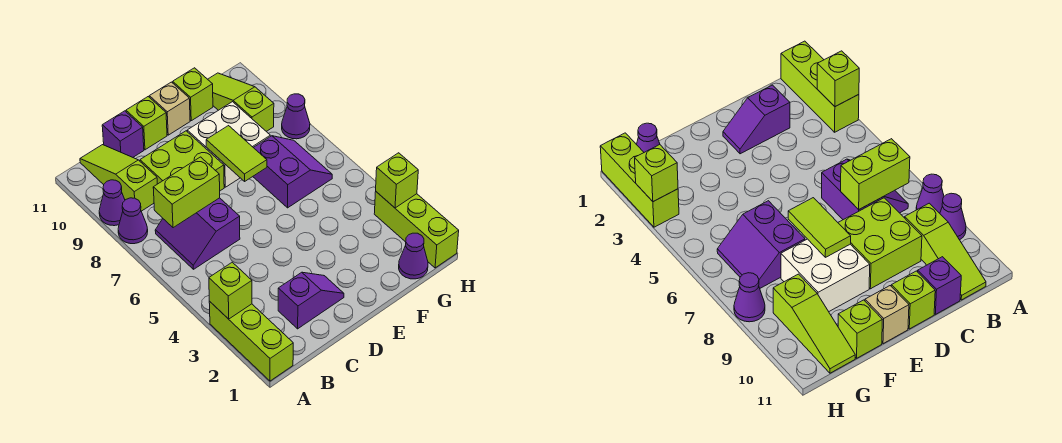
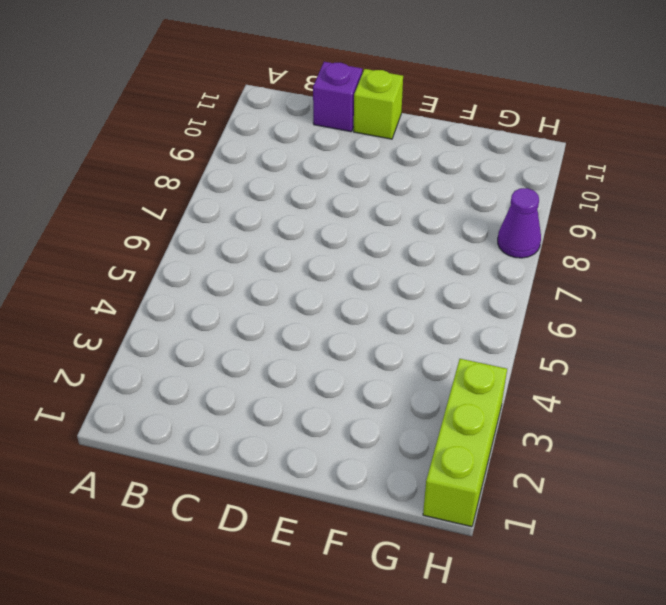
none -> lime 1x3 brick [209,301,293,381]
none -> purple 1x1 cone [118,198,148,244]
none -> purple 1x1 cone [99,180,125,226]

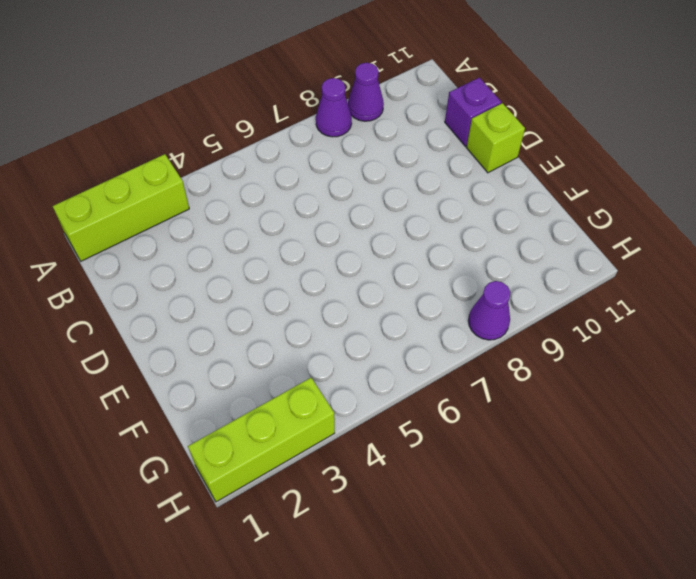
none -> purple 2x2 slope [155,198,240,269]
none -> lime 1x3 slope [80,145,157,211]
none -> purple 1x2 slope [278,272,344,329]

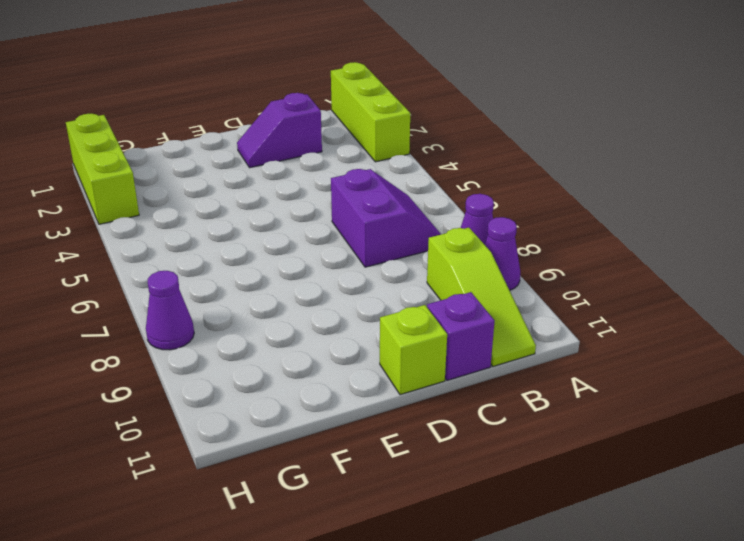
none -> lime 2x2 brick [140,131,224,191]
none -> white 2x2 brick [187,102,270,187]
none -> tan 1x1 brick [149,82,190,135]

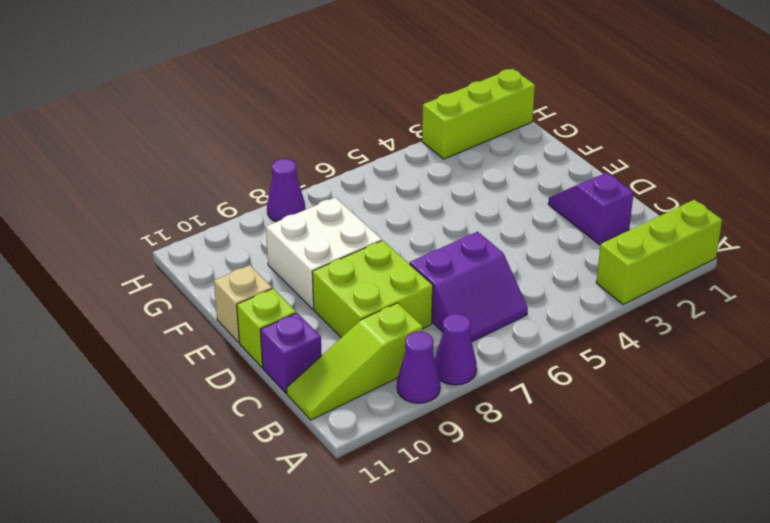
none -> purple 2x2 slope [253,136,332,208]
none -> lime 1x1 brick [173,68,213,121]
none -> purple 1x1 cone [399,233,428,279]

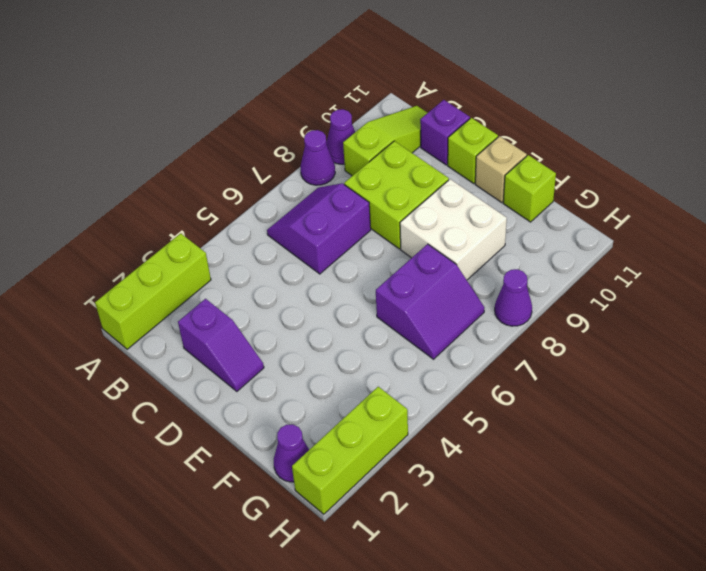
none -> lime 1x3 slope [208,73,274,131]
none -> lime 1x1 brick [209,262,252,319]
none -> lime 1x2 brick [153,157,220,228]

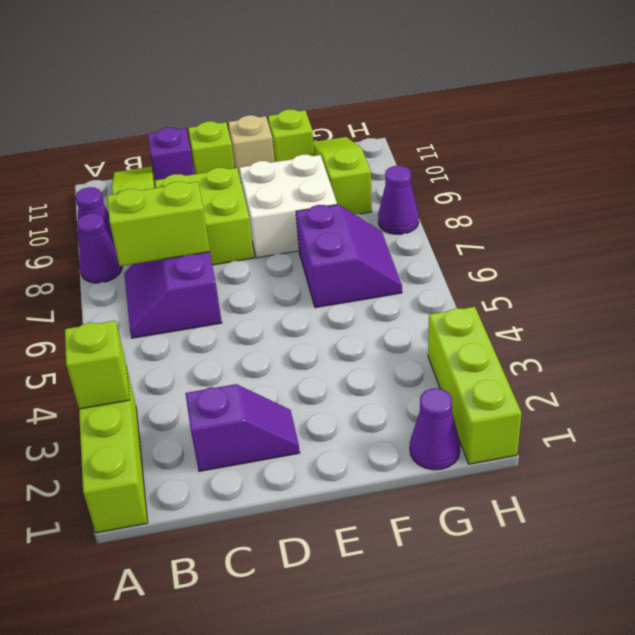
none -> lime 1x2 tile [206,126,267,181]
none -> lime 1x1 brick [376,153,418,208]

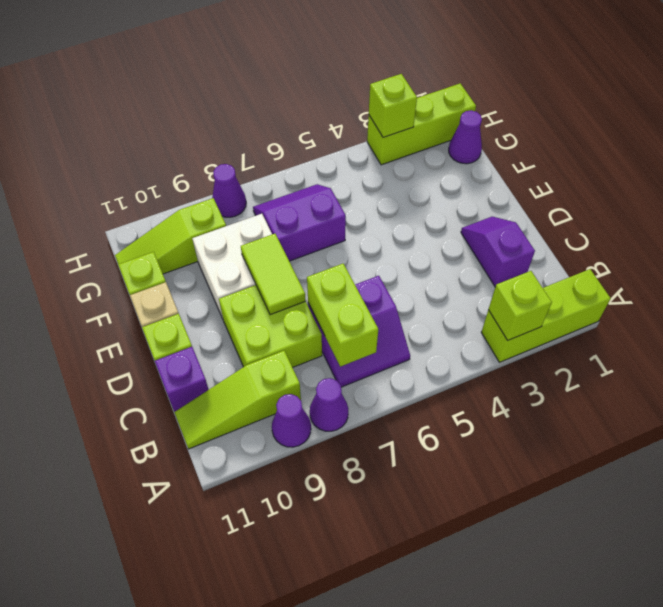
lime 1x2 tile [241,234,306,315] -> lime 1x2 tile turned to [206,126,267,181]

